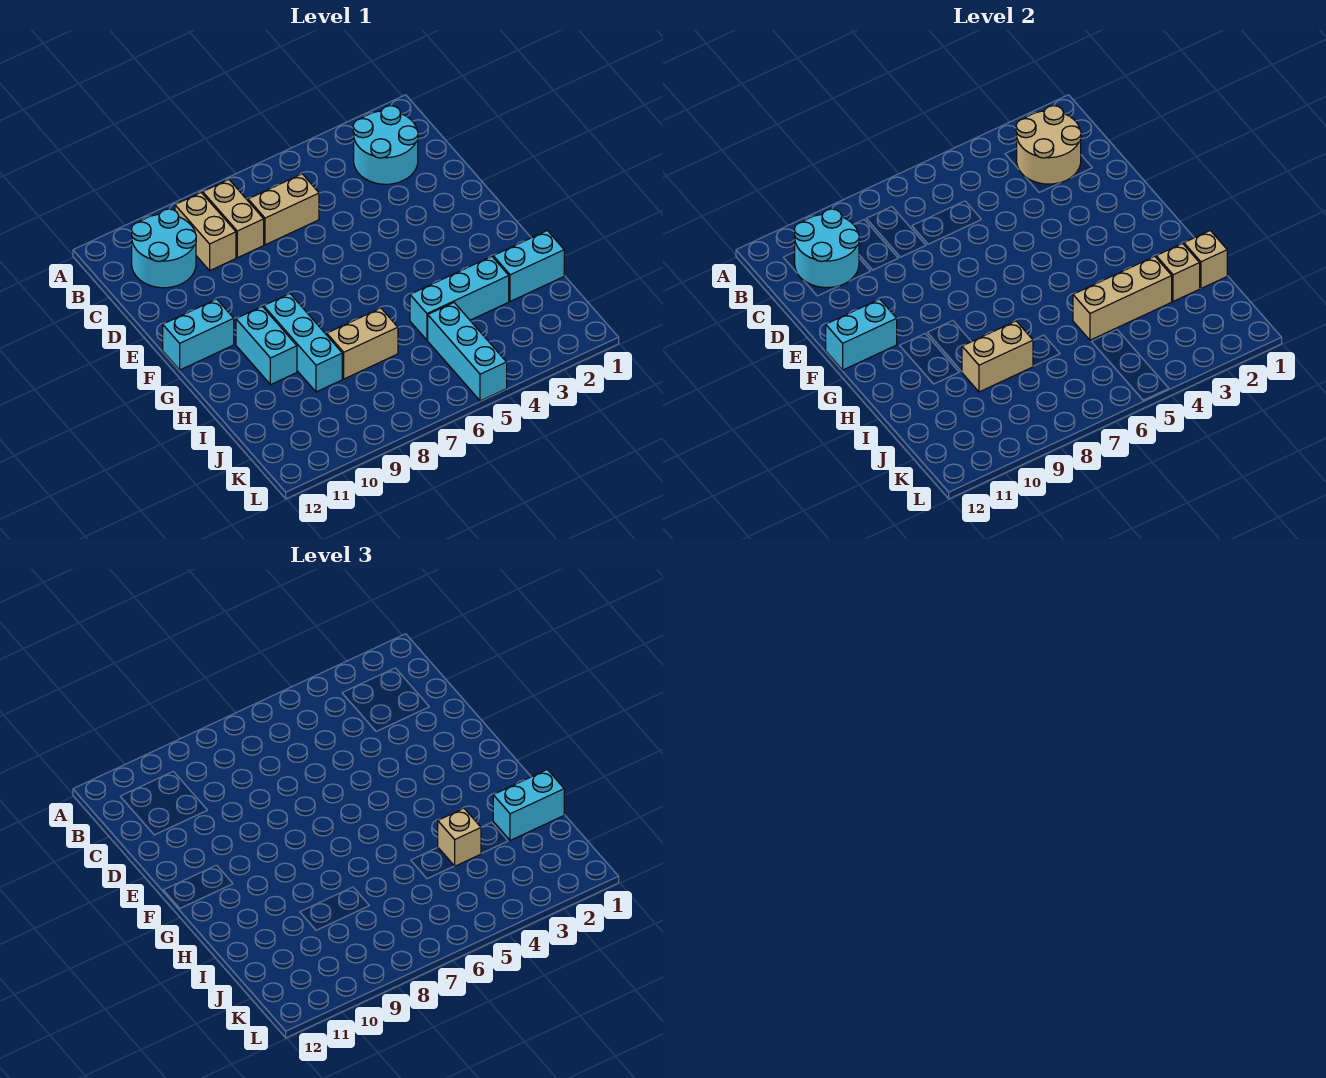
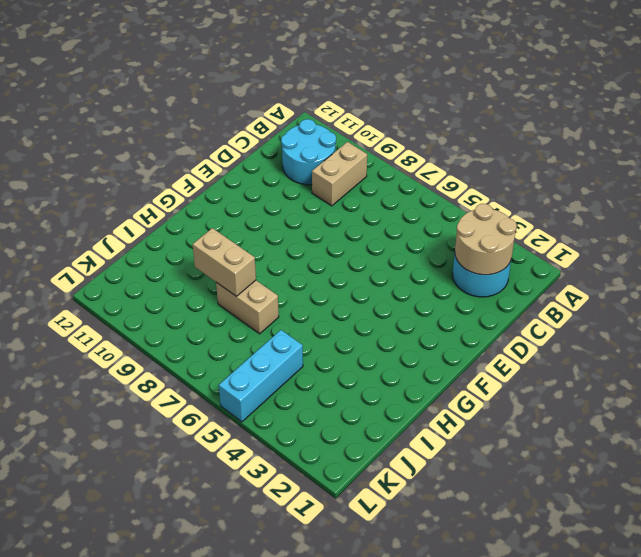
none -> tan 1x2 brick [203,180,264,258]
none -> tan 1x2 brick [248,174,319,245]
none -> cyan 1x2 brick [163,299,234,370]

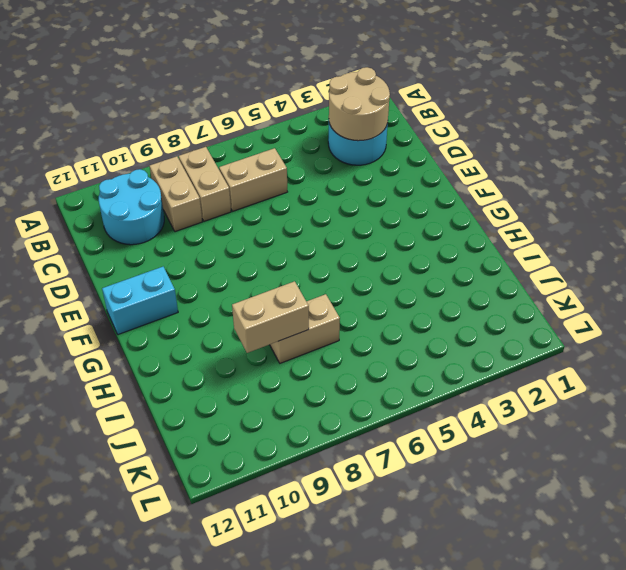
none -> cyan 1x3 brick [264,294,342,392]
none -> cyan 1x2 brick [236,307,297,385]
none -> cyan 1x2 brick [493,231,564,301]

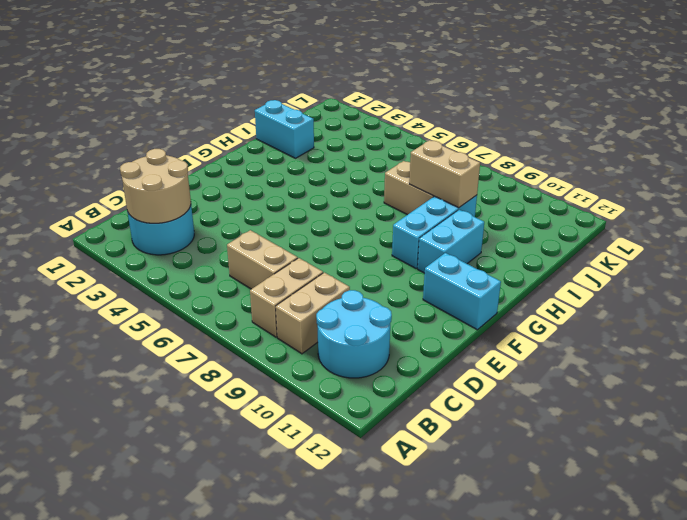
none -> cyan 1x3 brick [410,256,509,340]
none -> cyan 1x3 brick [428,303,507,401]
none -> cyan 2x2 round brick [794,209,859,288]

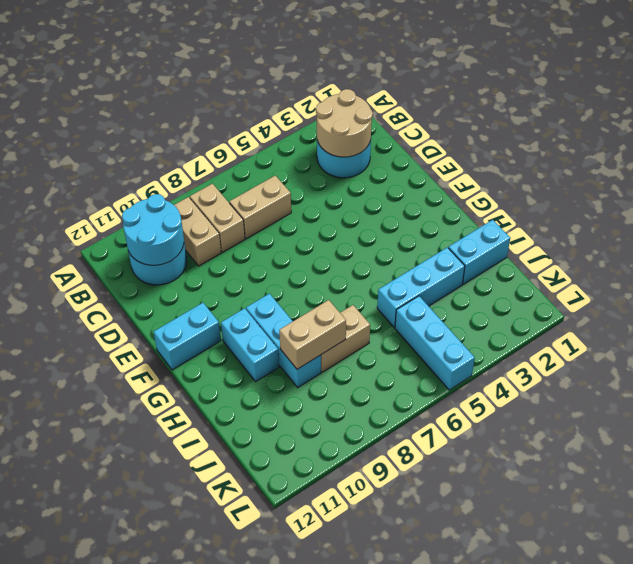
none -> cyan 1x2 brick [826,299,897,370]
none -> tan 1x1 brick [1184,231,1227,288]
none -> tan 1x1 brick [1156,244,1200,301]

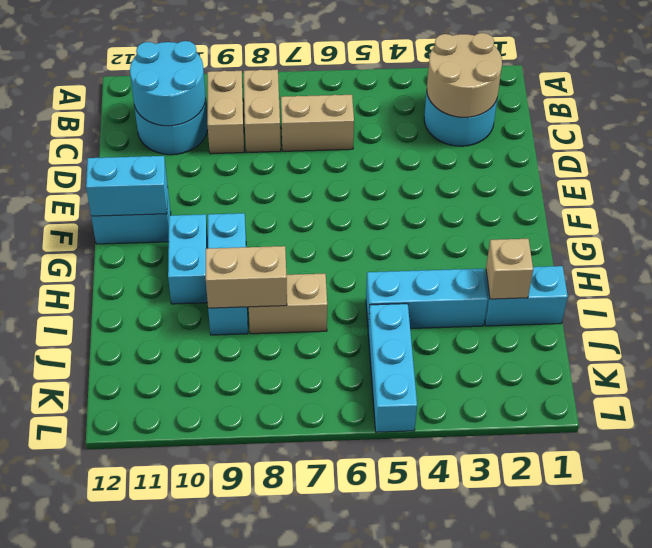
none -> tan 1x1 brick [1184,231,1227,288]
none -> tan 1x3 brick [1073,256,1172,340]
none -> cyan 1x2 brick [493,770,564,840]

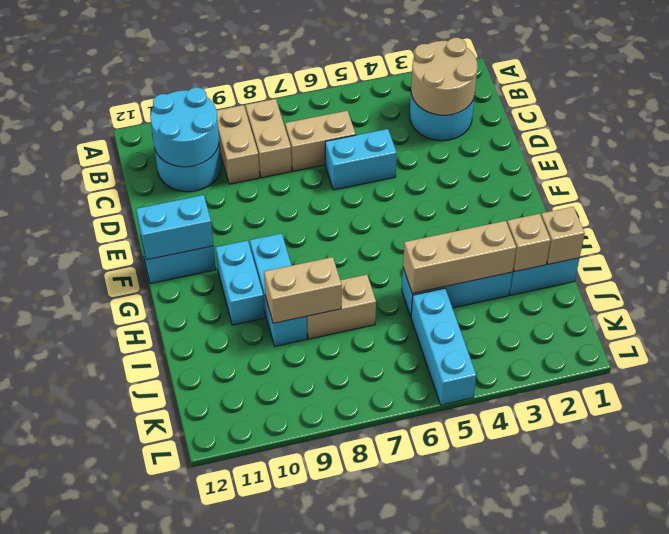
cyan 1x2 brick [325,129,397,190] -> cyan 1x2 brick moved to [493,770,564,840]
none -> tan 1x1 brick [438,808,481,866]

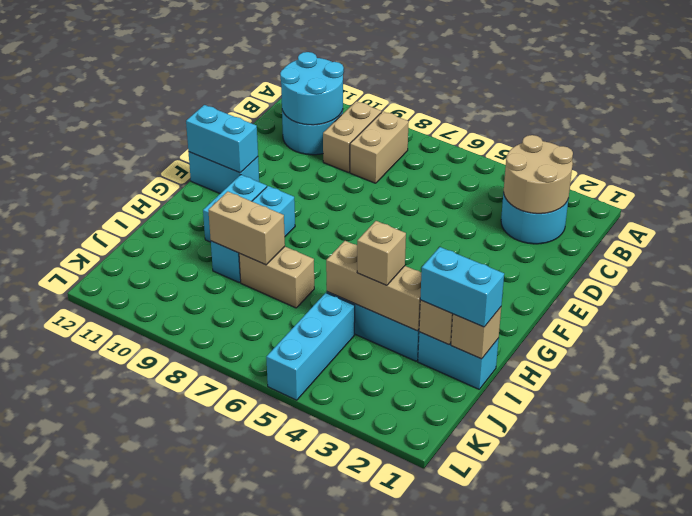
none -> tan 1x2 brick [248,174,319,245]

